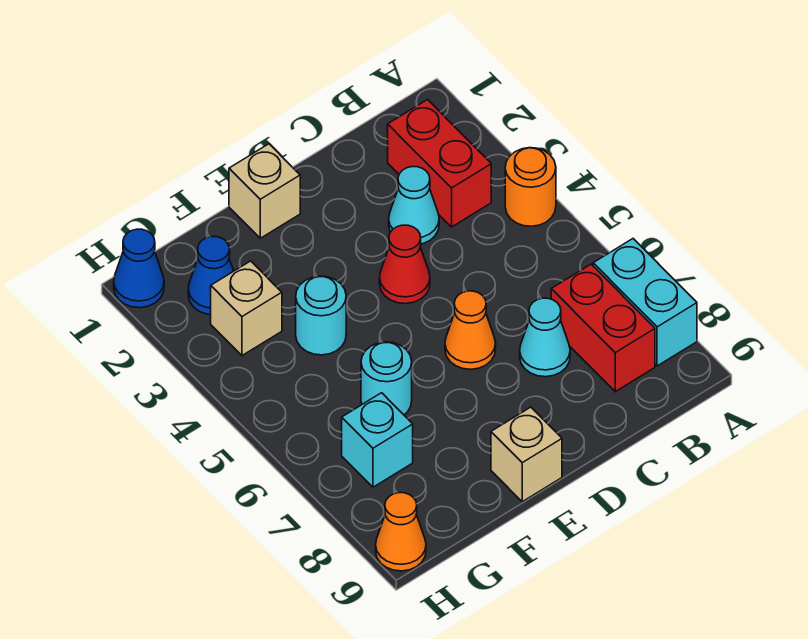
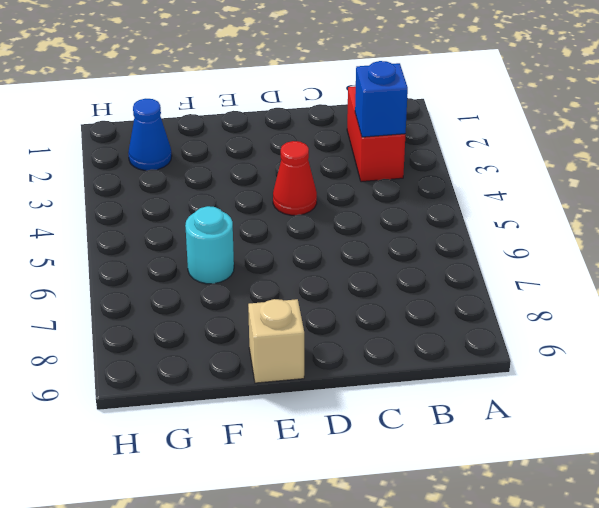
blue 1x1 brick [355,61,408,137] -> none
none -> orange 1x1 round brick [505,148,556,226]
none -> cyan 1x2 brick [593,239,697,366]
none -> red 1x2 brick [551,264,655,392]

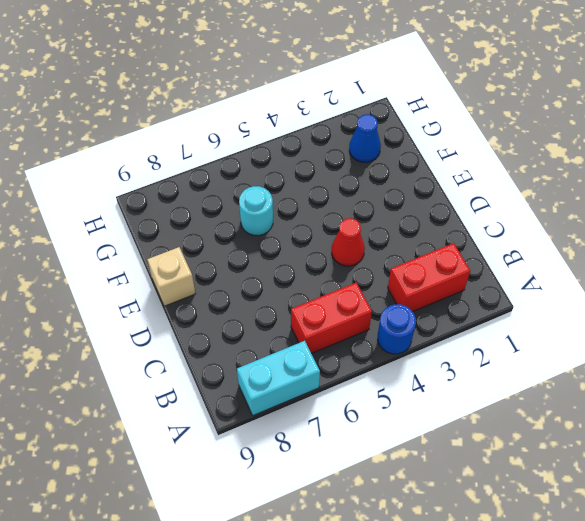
blue 1x1 round brick [377,304,416,354] -> orange 1x1 round brick [505,148,556,226]
red 1x2 brick [291,282,372,353] -> red 1x2 brick moved to [551,264,655,392]
none -> cyan 1x1 cone [389,167,439,244]
none -> cyan 1x1 cone [520,298,570,377]
none -> orange 1x1 cone [445,291,496,369]

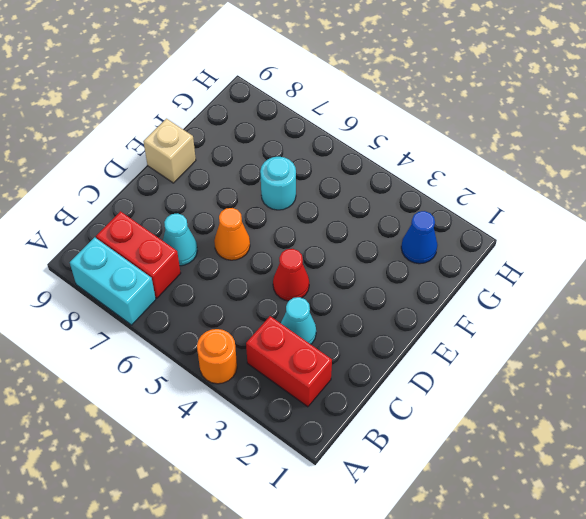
none -> tan 1x1 brick [229,144,300,238]
none -> cyan 1x1 round brick [296,276,346,355]
none -> tan 1x1 brick [211,261,282,356]

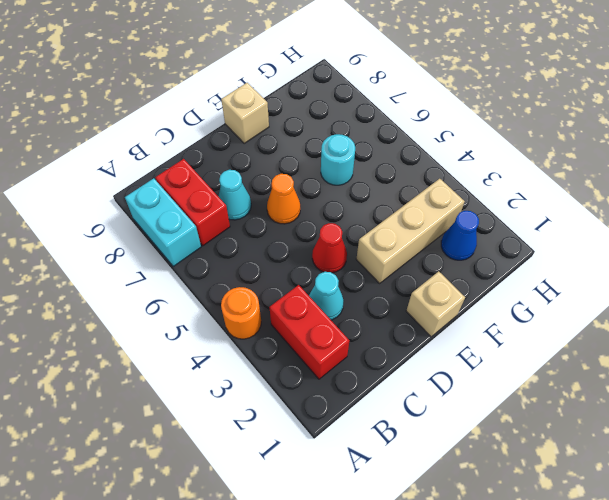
tan 1x3 brick [356,179,465,283] -> tan 1x1 brick [211,261,282,356]
none -> cyan 1x1 round brick [296,276,346,355]
none -> cyan 1x1 brick [342,393,413,487]
none -> blue 1x1 cone [114,229,164,308]

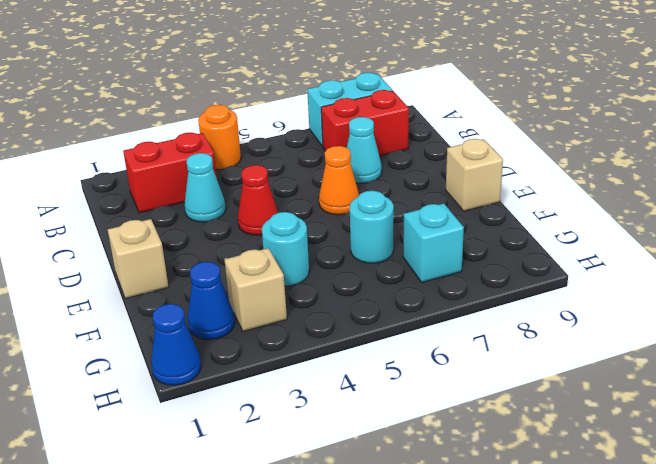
none -> orange 1x1 cone [376,493,426,571]

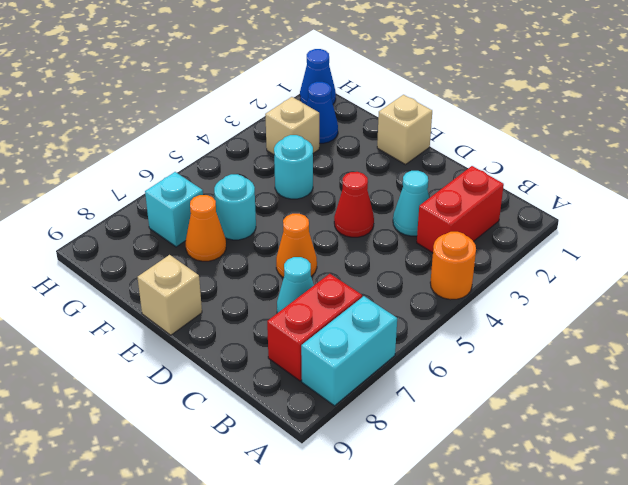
orange 1x1 cone [186,195,226,261] -> orange 1x1 cone moved to [376,493,426,571]

